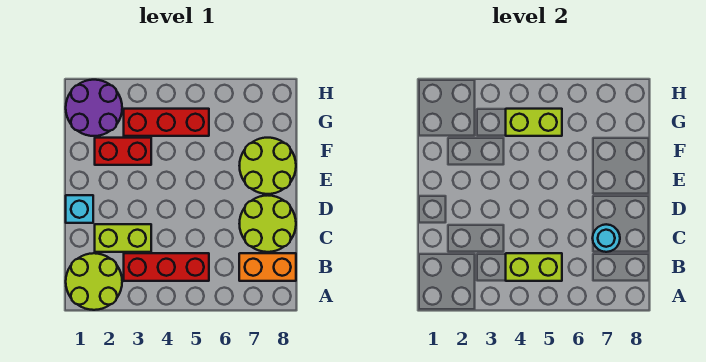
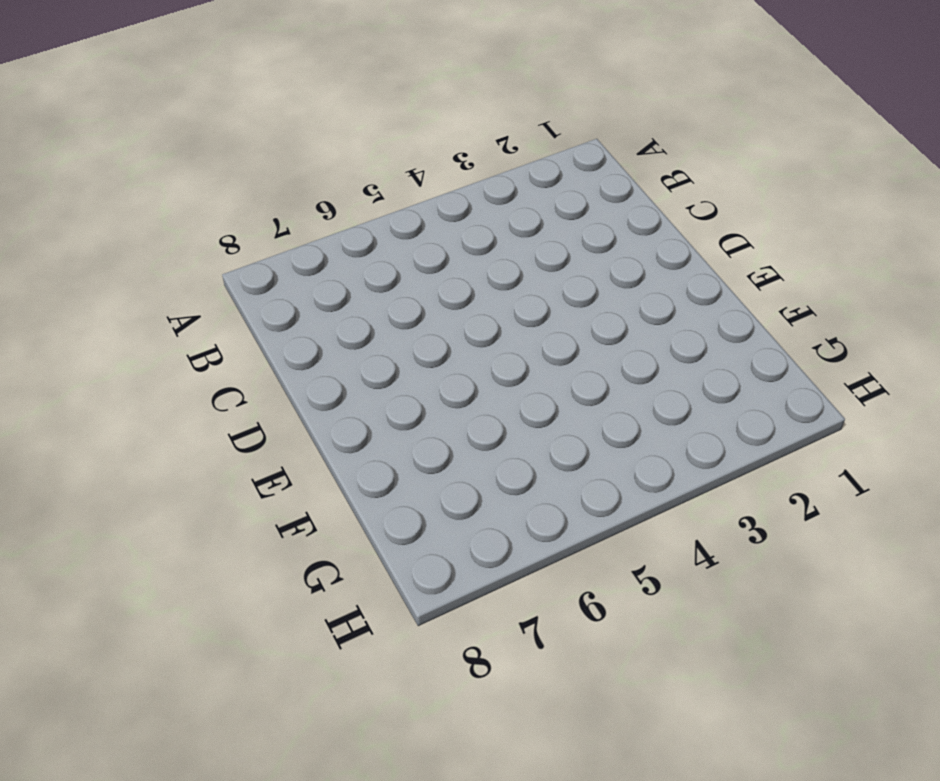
none -> lime 2x2 round brick [66,253,122,310]
none -> red 1x3 brick [124,253,209,281]
none -> orange 1x2 brick [239,253,296,281]

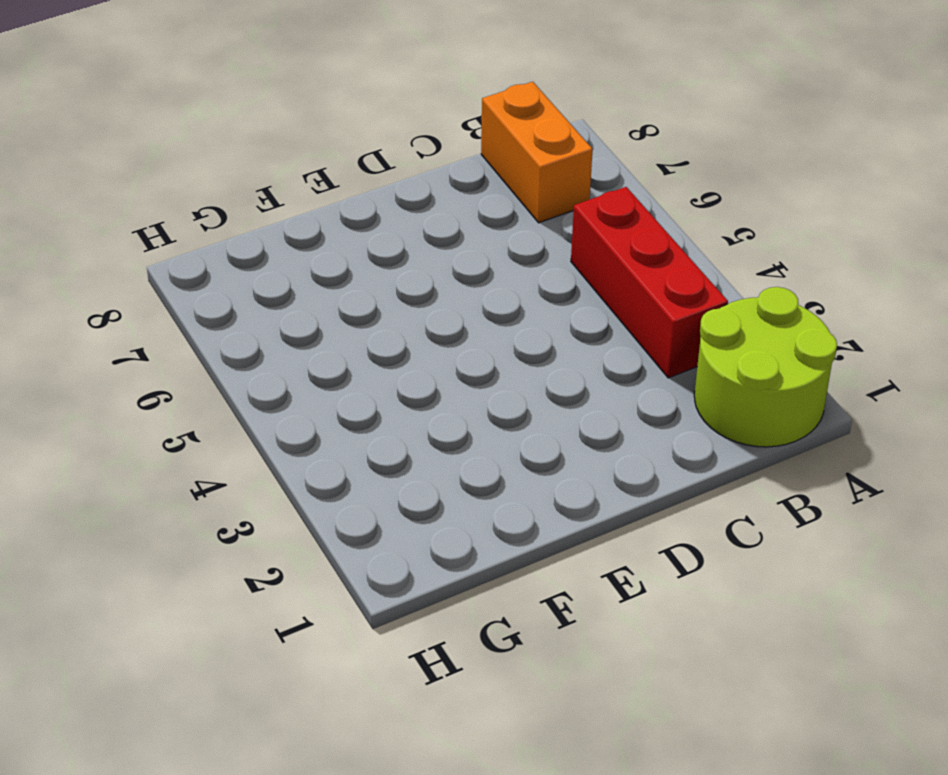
none -> lime 1x2 brick [95,224,151,252]
none -> lime 2x2 round brick [239,195,296,252]
none -> cyan 1x1 brick [66,195,93,223]

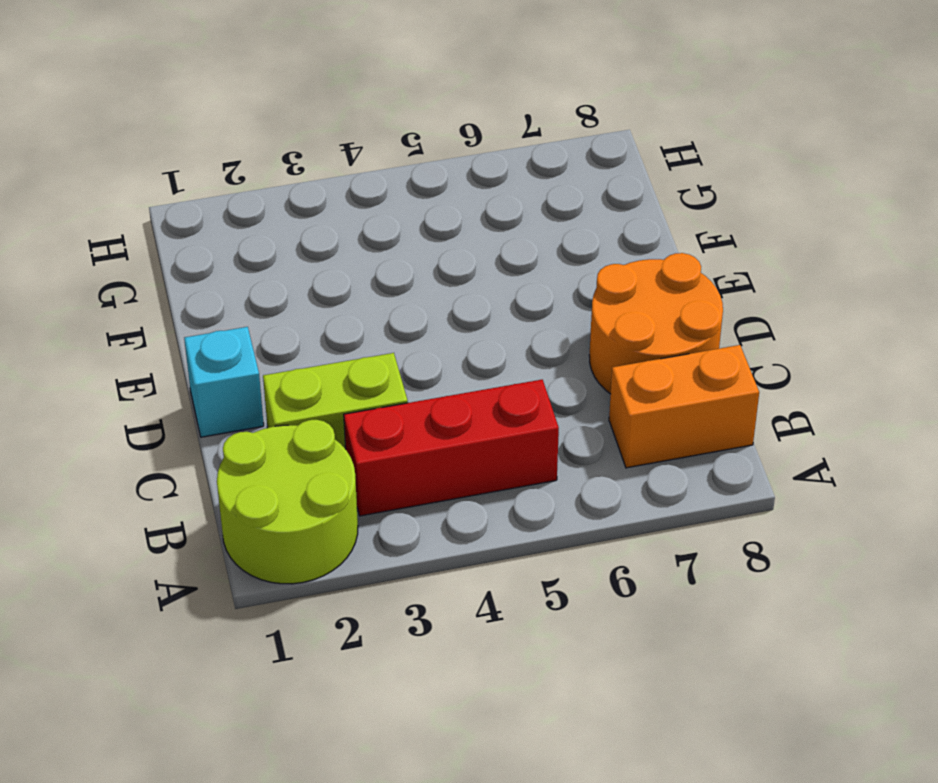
orange 2x2 round brick [589,253,723,394] -> lime 2x2 round brick [239,195,296,252]
none -> lime 2x2 round brick [239,138,296,194]
none -> red 1x2 brick [95,138,151,165]
none -> purple 2x2 round brick [66,80,122,136]

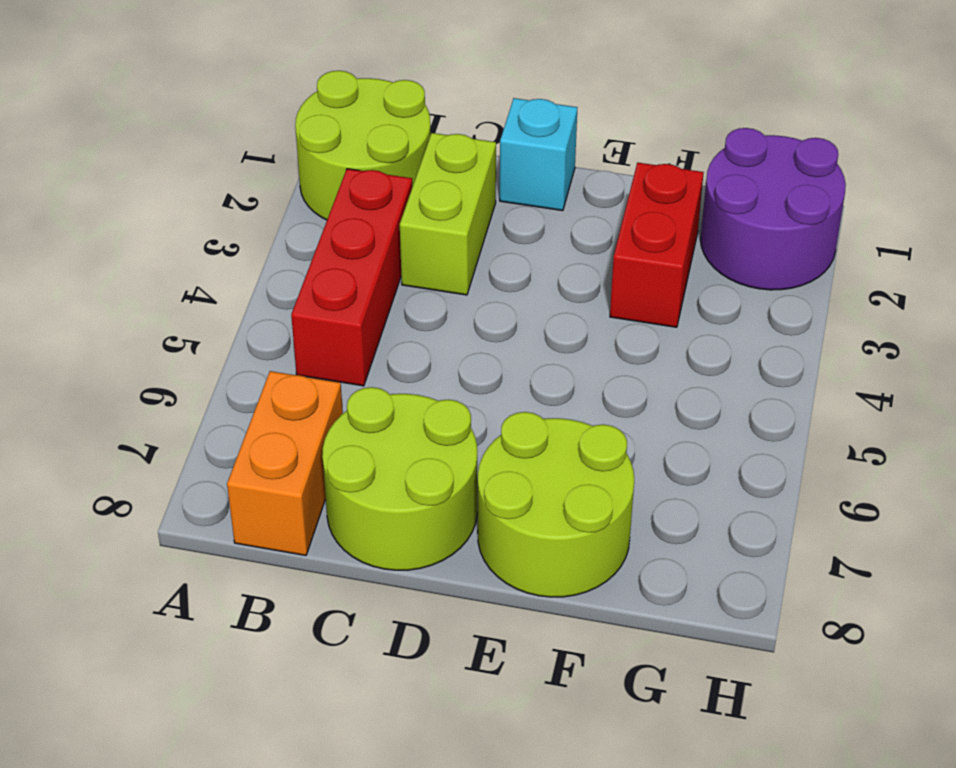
none -> red 1x3 brick [124,109,209,136]
none -> lime 1x2 brick [506,253,562,281]
none -> cyan 1x1 round brick [593,224,620,252]

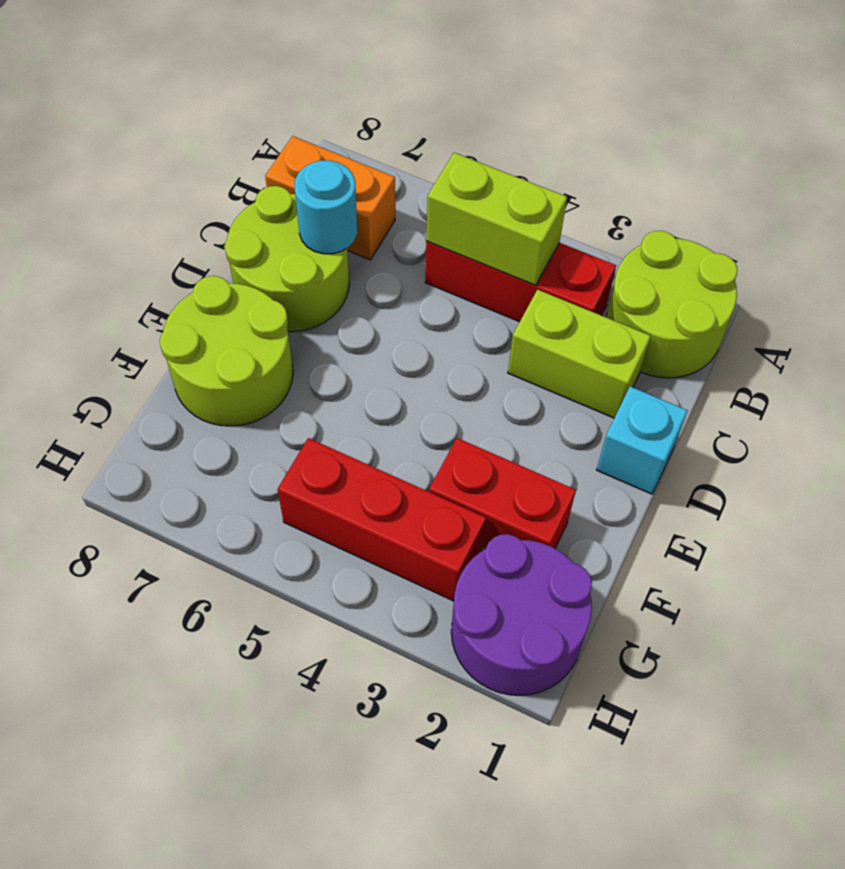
none -> lime 1x2 brick [506,109,562,136]

